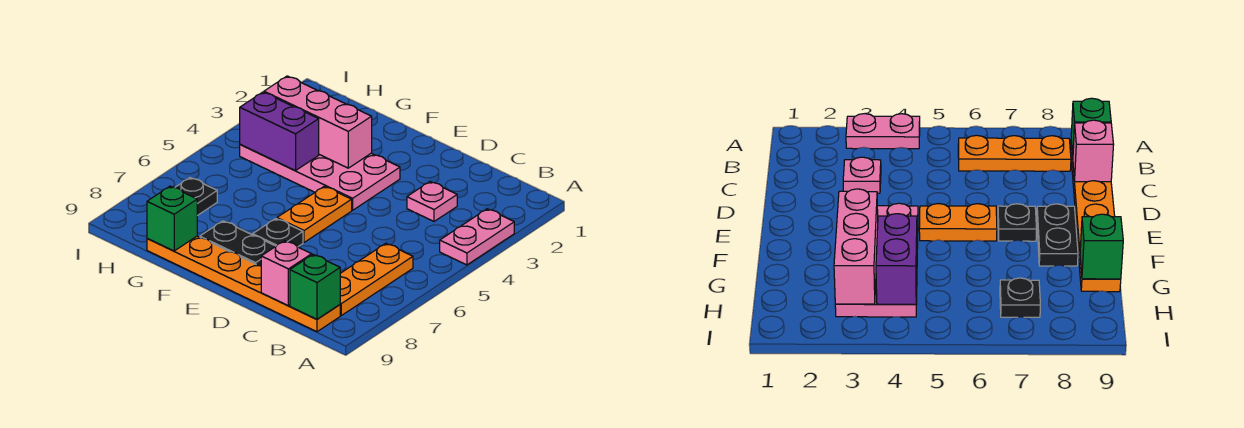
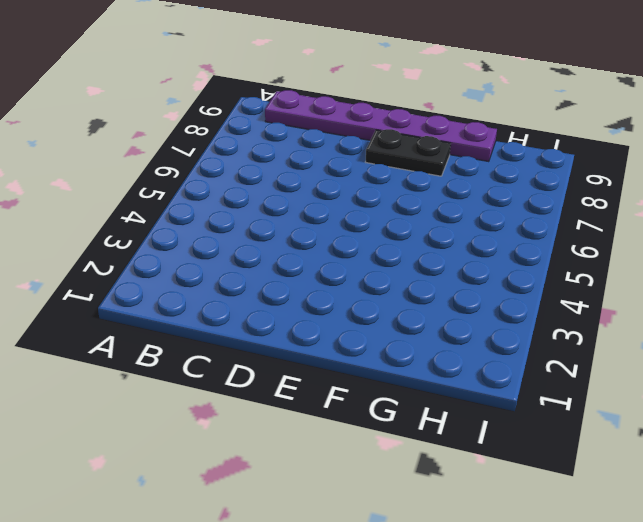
purple 1x6 plate [265,90,497,162] -> orange 1x6 plate [147,236,340,332]
none -> pink 1x2 plate [440,209,514,265]
none -> orange 1x3 plate [340,243,413,315]
none -> pink 1x1 plate [407,182,457,221]

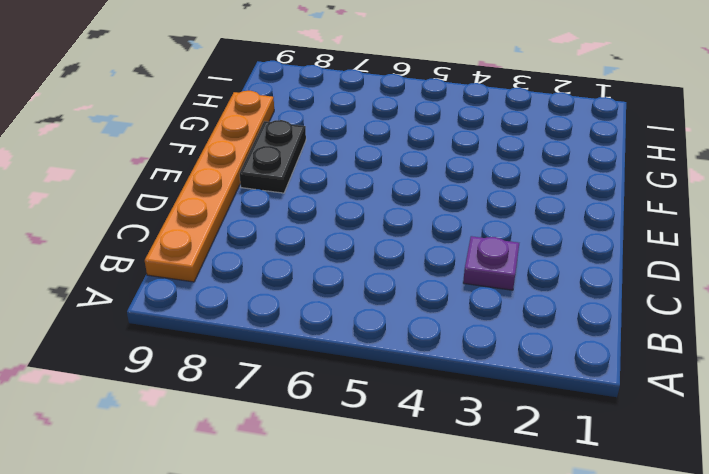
purple 1x1 plate [463,236,519,290] -> pink 1x1 plate [407,182,457,221]
none -> pink 1x2 plate [440,209,514,265]
none -> orange 1x3 plate [340,243,413,315]
none -> pink 2x4 plate [240,145,400,210]

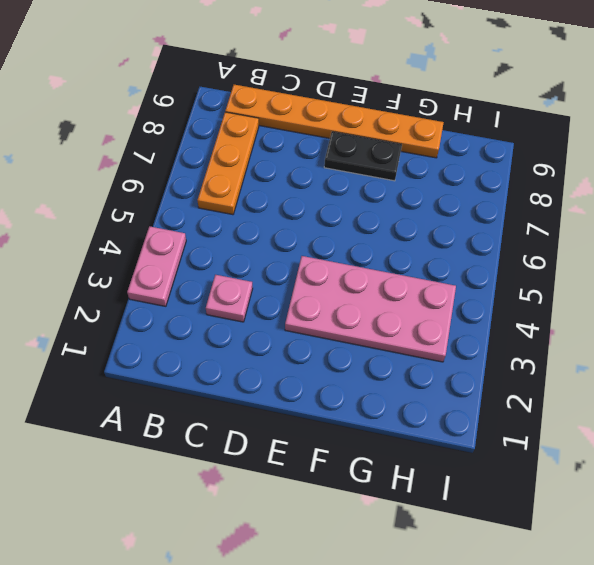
none -> orange 1x2 plate [277,186,352,242]
none -> black 1x1 plate [253,219,303,247]
none -> black 1x1 plate [175,178,217,216]

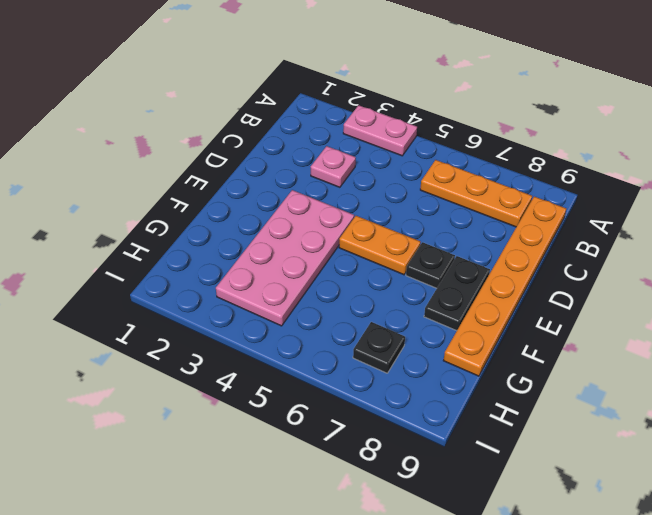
none -> green 1x1 brick [290,255,340,319]
none -> pink 1x1 brick [261,241,312,306]
none -> pink 1x3 brick [264,76,372,168]

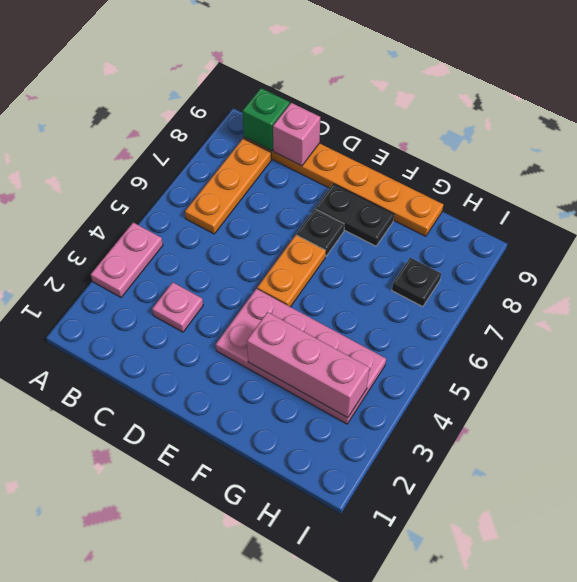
none -> purple 1x2 brick [240,92,319,171]
none -> green 1x1 brick [147,186,197,251]

